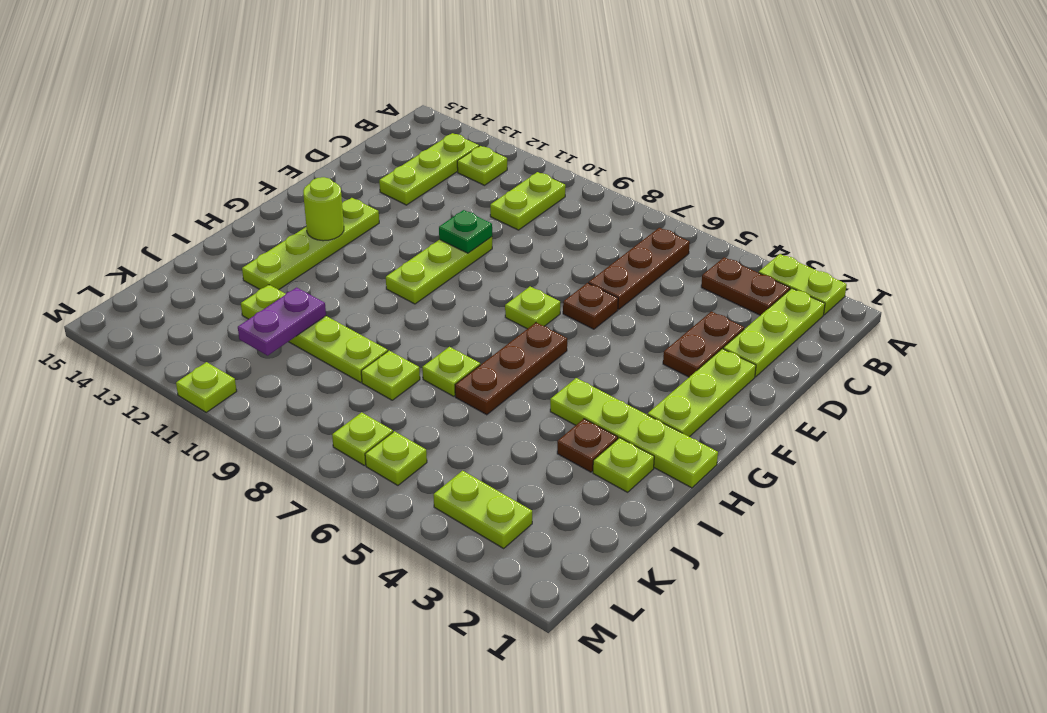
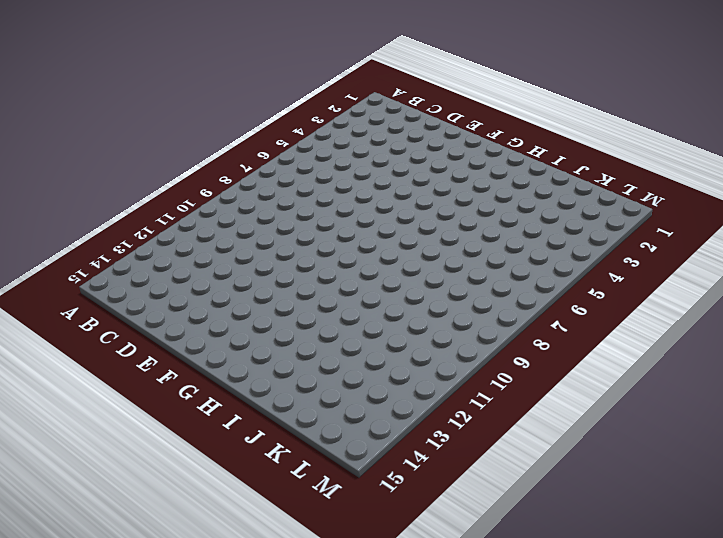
none -> lime 1x2 plate [759,254,847,315]
none -> lime 1x3 plate [723,288,825,377]
none -> brown 1x2 plate [701,257,790,315]

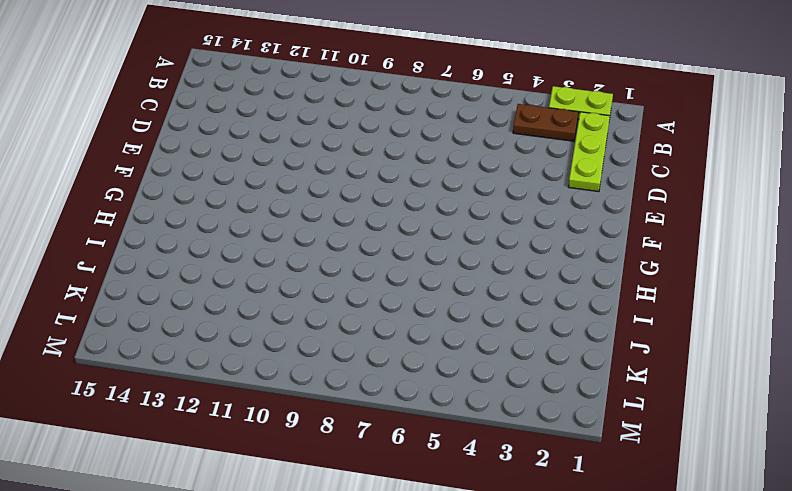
none -> brown 1x3 plate [588,228,690,309]
none -> lime 1x2 plate [490,172,566,230]
none -> lime 1x1 plate [457,146,507,185]

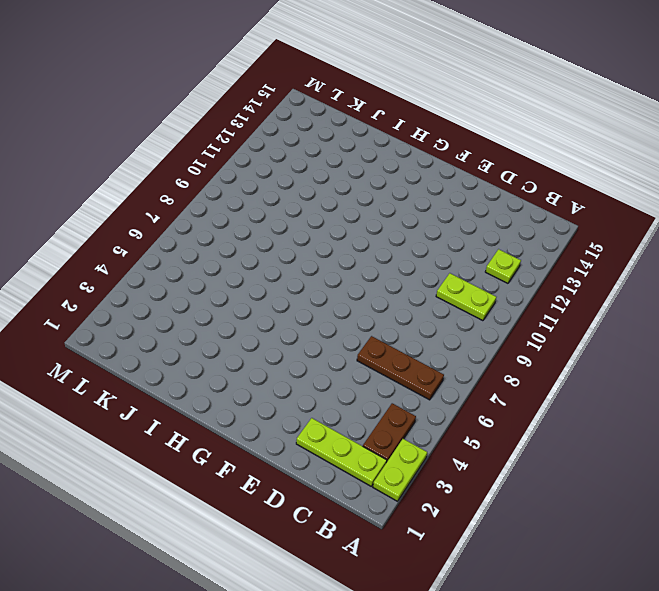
none -> lime 1x3 plate [379,133,479,205]
none -> brown 1x2 plate [663,311,744,377]
none -> lime 1x3 plate [648,349,756,437]

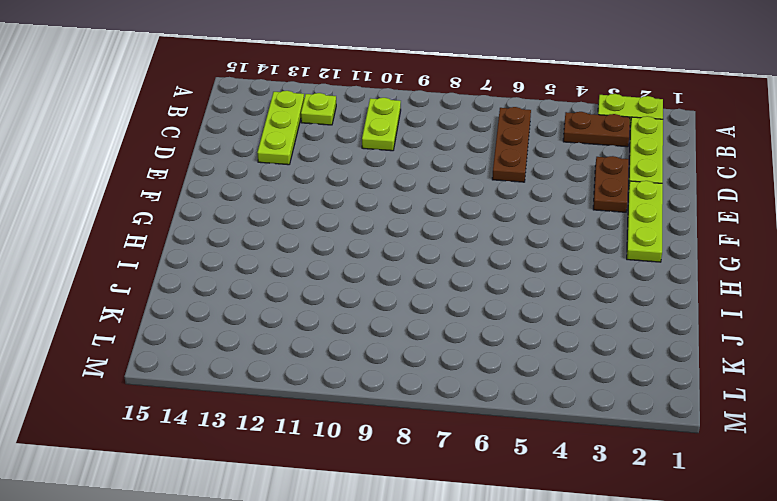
none -> brown 1x1 plate [563,283,618,329]
none -> lime 1x3 plate [386,237,492,304]
none -> lime 1x1 plate [505,287,560,329]

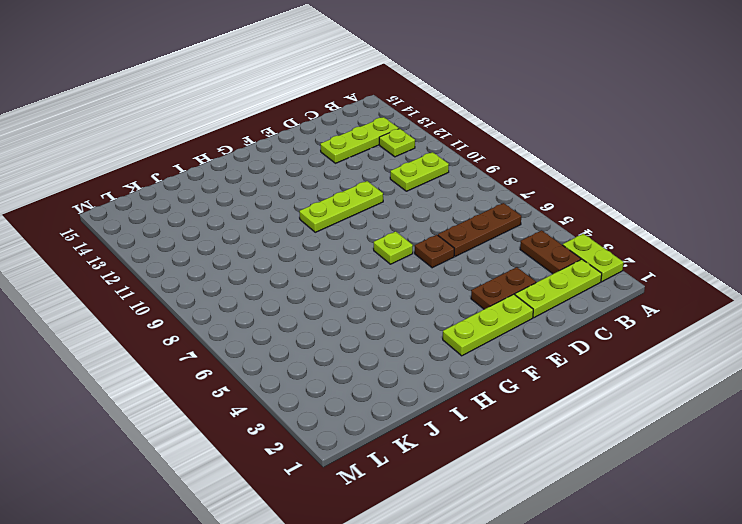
none -> lime 1x4 plate [242,198,379,290]
none -> brown 1x3 plate [455,323,567,415]
none -> lime 1x4 plate [550,378,718,488]

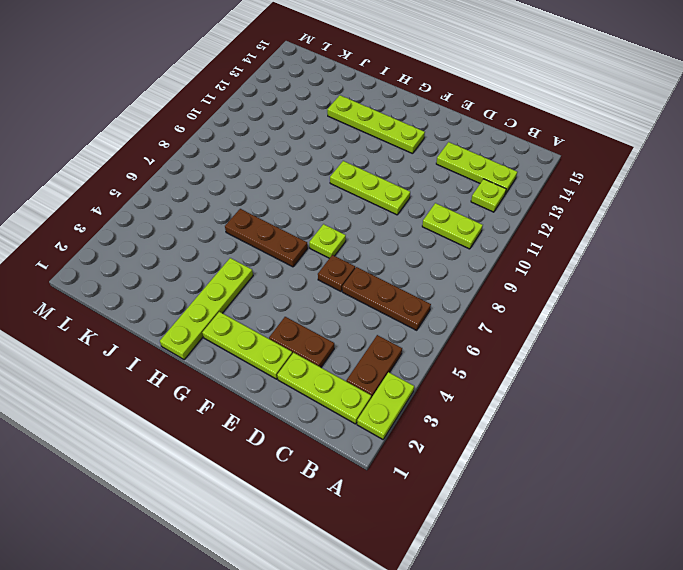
none -> lime 1x1 plate [593,438,654,492]
none -> brown 1x1 plate [557,419,618,472]
none -> lime 1x1 plate [422,347,480,396]

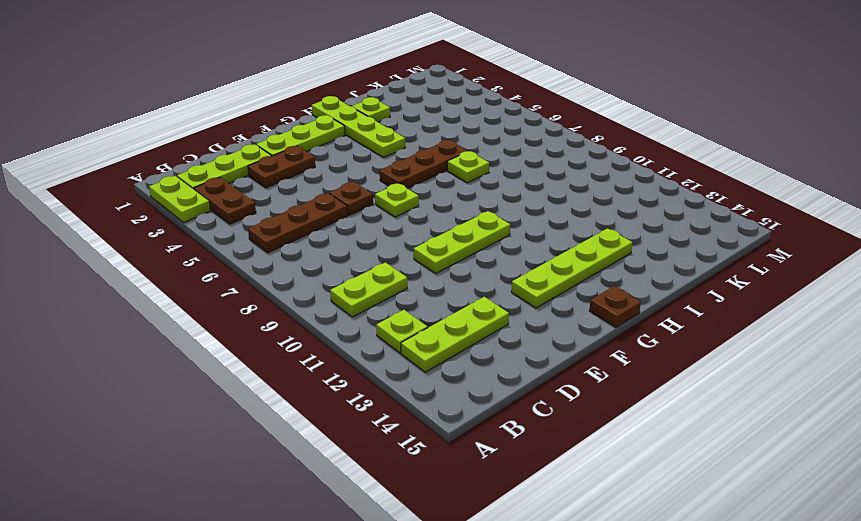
brown 1x1 plate [589,286,641,327] -> brown 1x1 plate moved to [557,419,618,472]
none -> lime 1x1 plate [361,351,420,400]
none -> lime 1x4 plate [241,285,388,382]
none -> lime 1x2 plate [433,471,532,548]

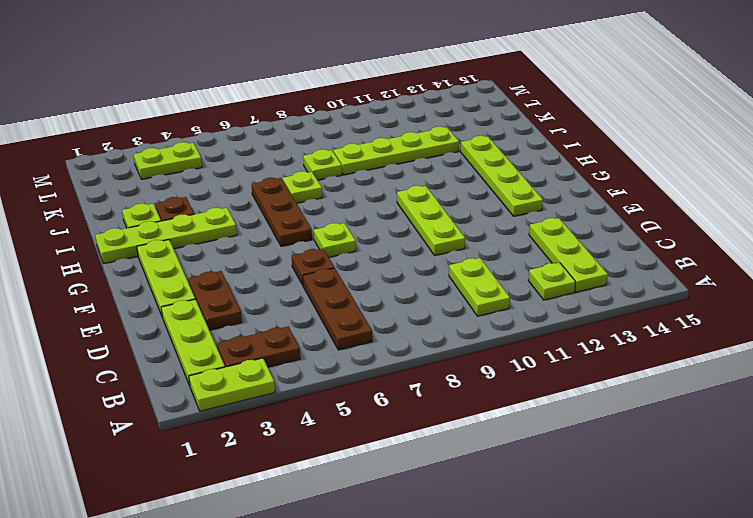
none -> lime 1x1 plate [365,431,427,485]
none -> lime 1x1 plate [332,412,393,465]
none -> lime 1x1 plate [176,362,237,412]

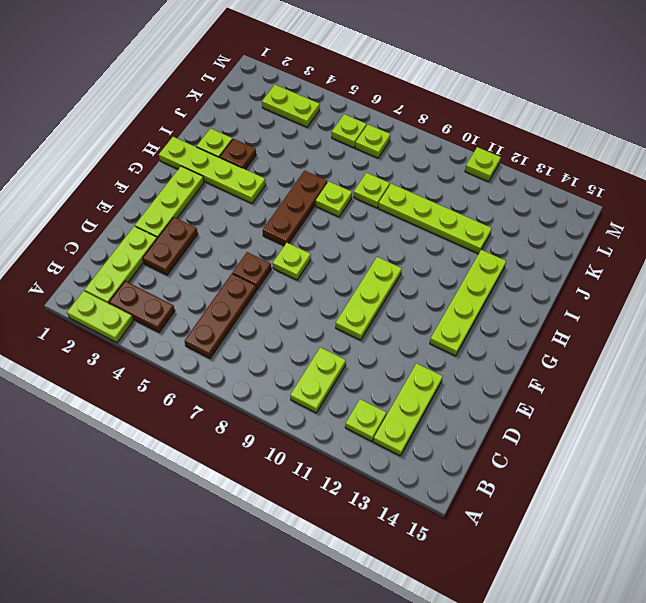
none -> green 1x1 plate [439,210,492,253]
none -> lime 1x1 round brick [303,177,344,241]
none -> purple 1x2 plate [238,288,326,356]

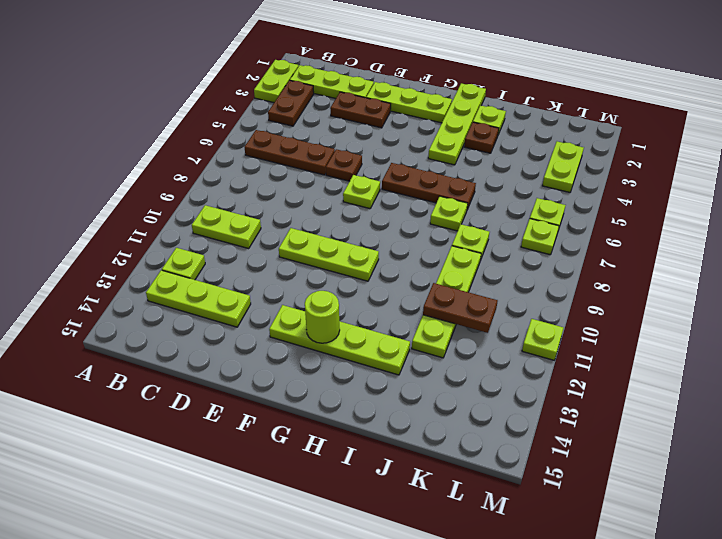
brown 1x2 plate [423,283,498,333] -> purple 1x2 plate [238,288,326,356]
none -> green 1x1 plate [439,210,492,253]

